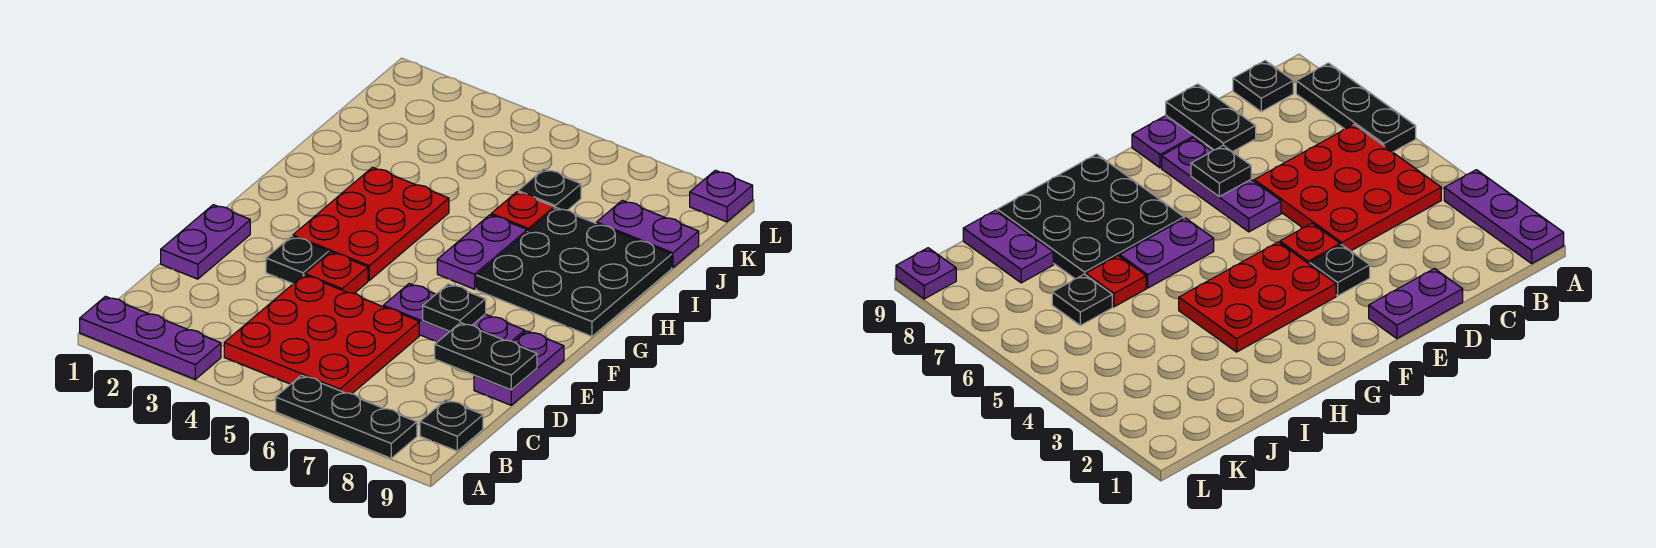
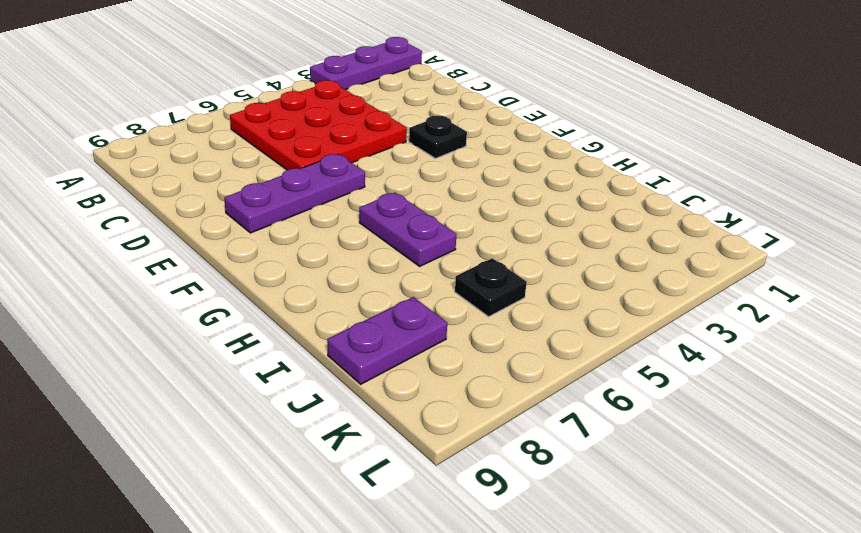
none -> black 1x3 plate [276,375,417,458]
none -> black 1x1 plate [420,400,483,451]
none -> purple 1x2 plate [161,205,250,279]

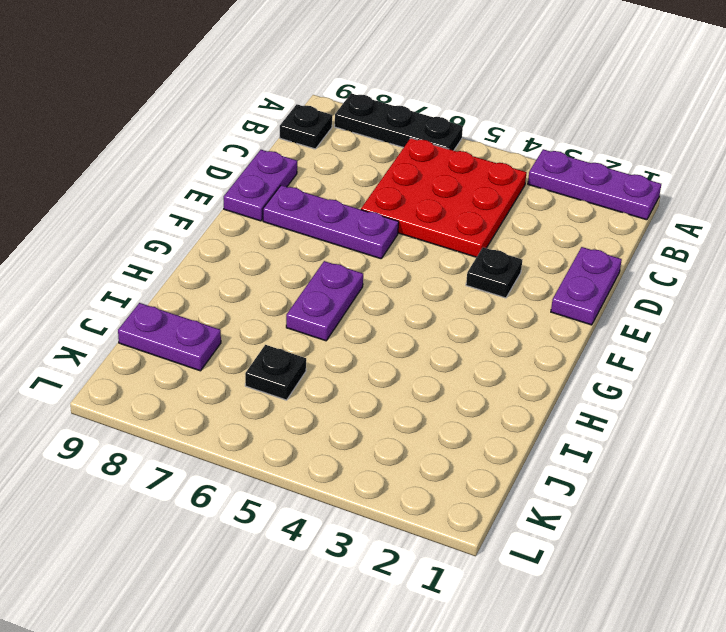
none -> red 1x1 plate [305,252,368,293]
none -> red 2x3 plate [293,167,449,280]
none -> black 3x3 plate [476,208,672,336]

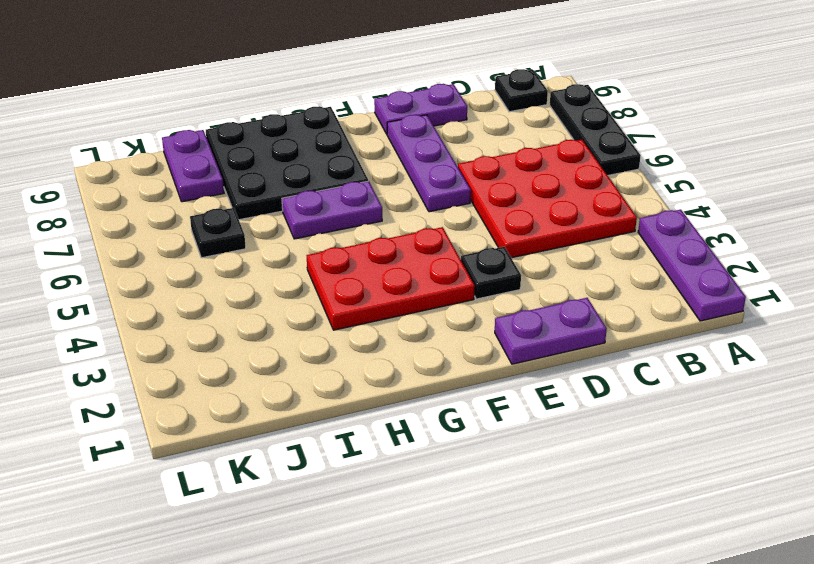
none -> red 1x1 plate [305,252,368,293]
none -> red 1x1 plate [491,192,554,232]
none -> purple 1x1 plate [690,170,753,222]

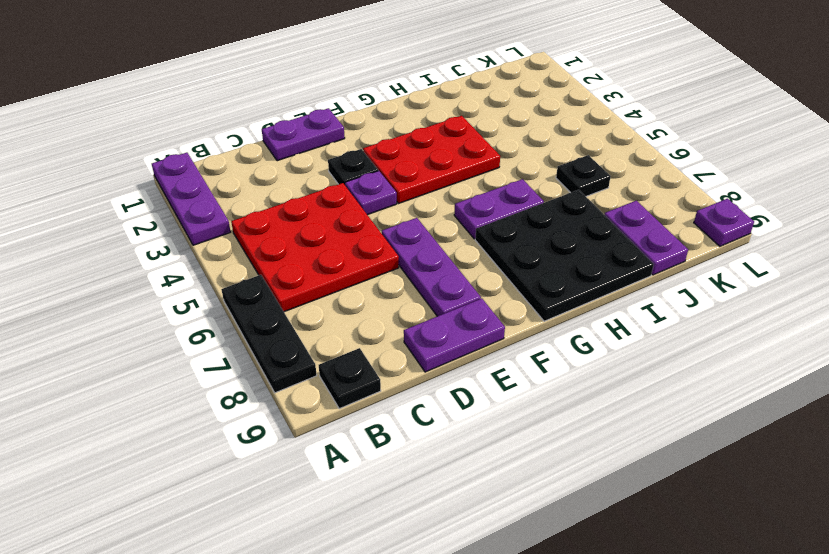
purple 1x1 plate [345,171,397,215] -> red 1x1 plate [305,252,368,293]
none -> red 1x1 plate [491,192,554,232]
none -> black 1x2 plate [435,323,537,390]
none -> black 1x1 plate [423,284,486,332]

